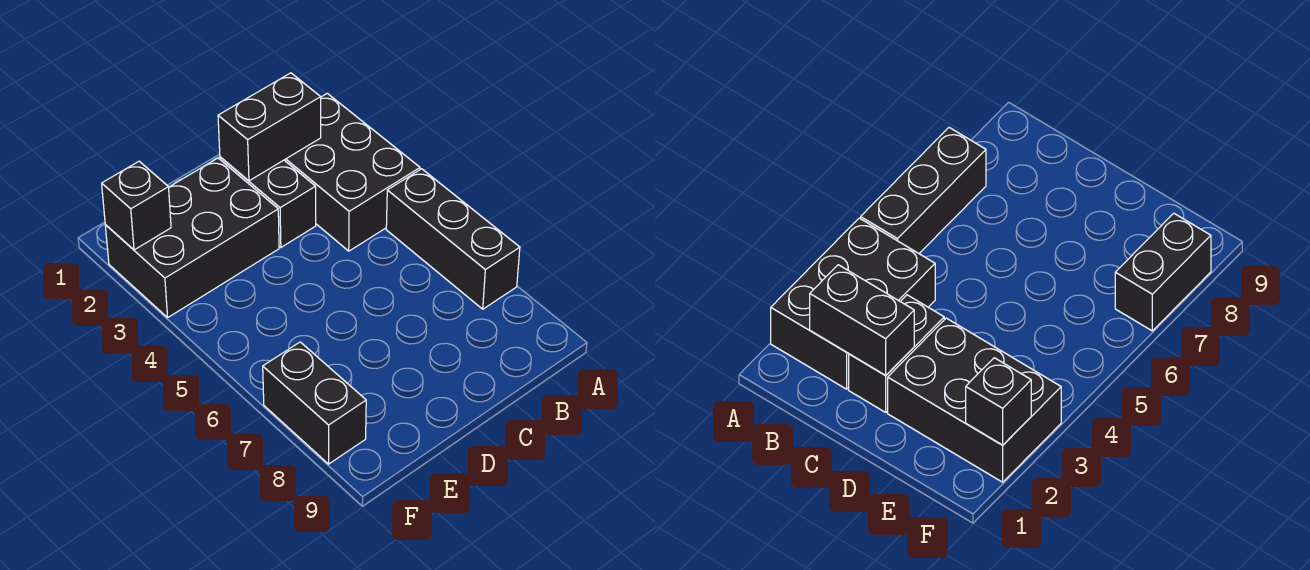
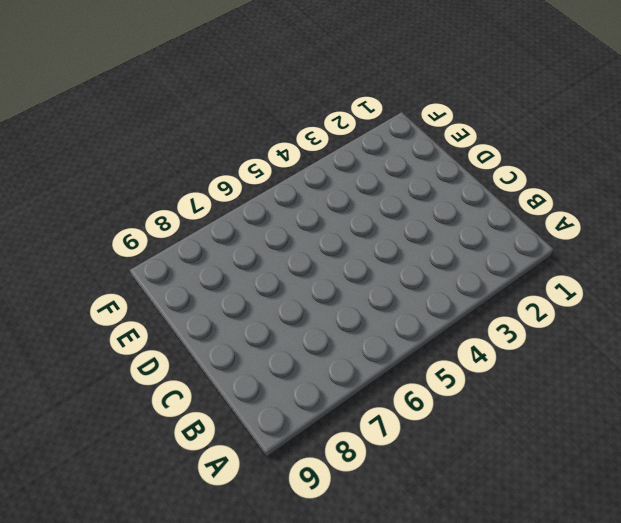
none -> black 2x3 brick [285,93,420,251]
none -> black 1x3 brick [386,169,520,309]

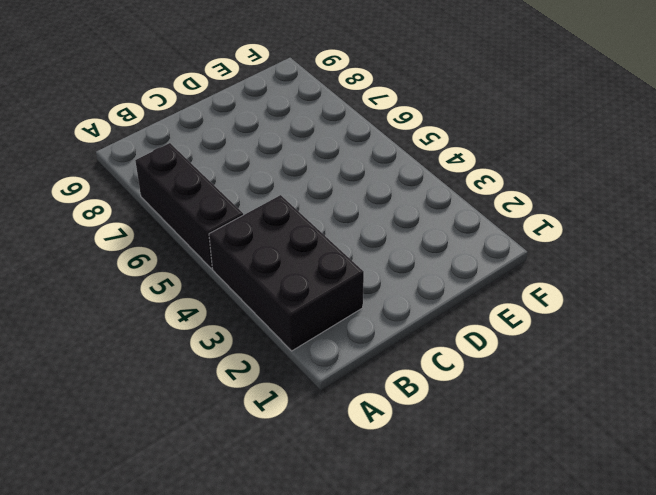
none -> black 1x2 brick [220,157,316,247]
none -> black 2x3 brick [105,158,279,318]

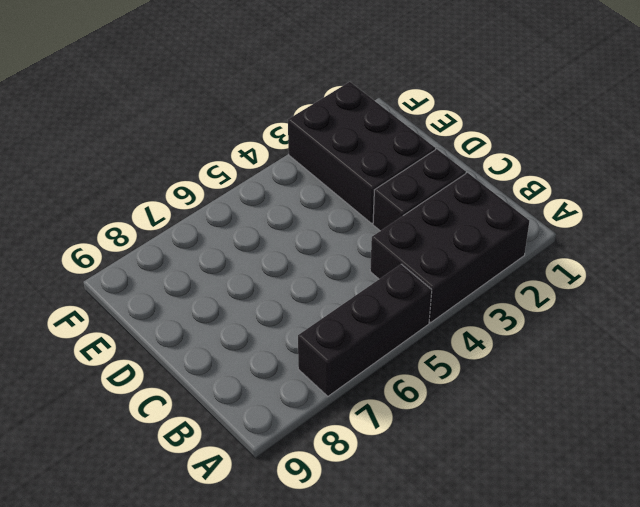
none -> black 1x2 brick [263,342,366,464]
none -> black 1x2 brick [218,73,321,181]

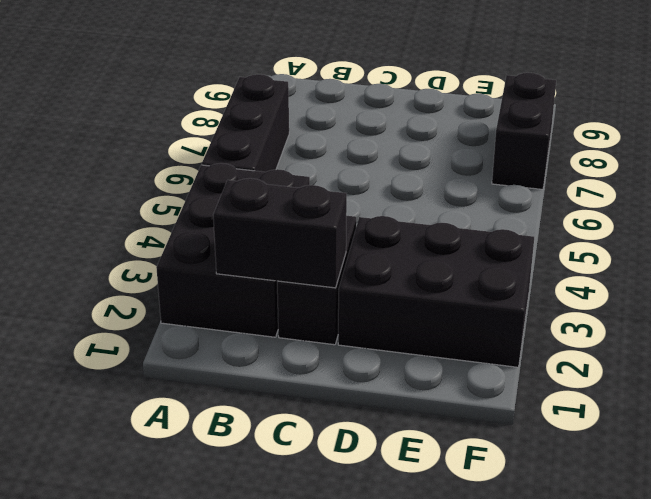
none -> black 1x1 brick [102,161,171,250]

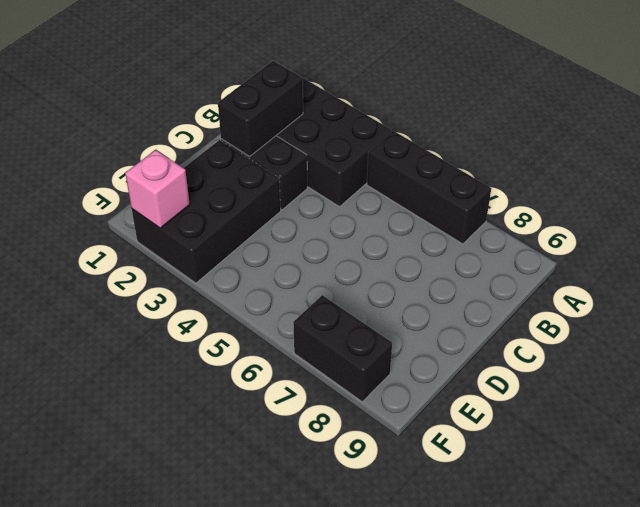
pink 1x1 brick [125,150,190,228] -> black 1x1 brick [102,161,171,250]

